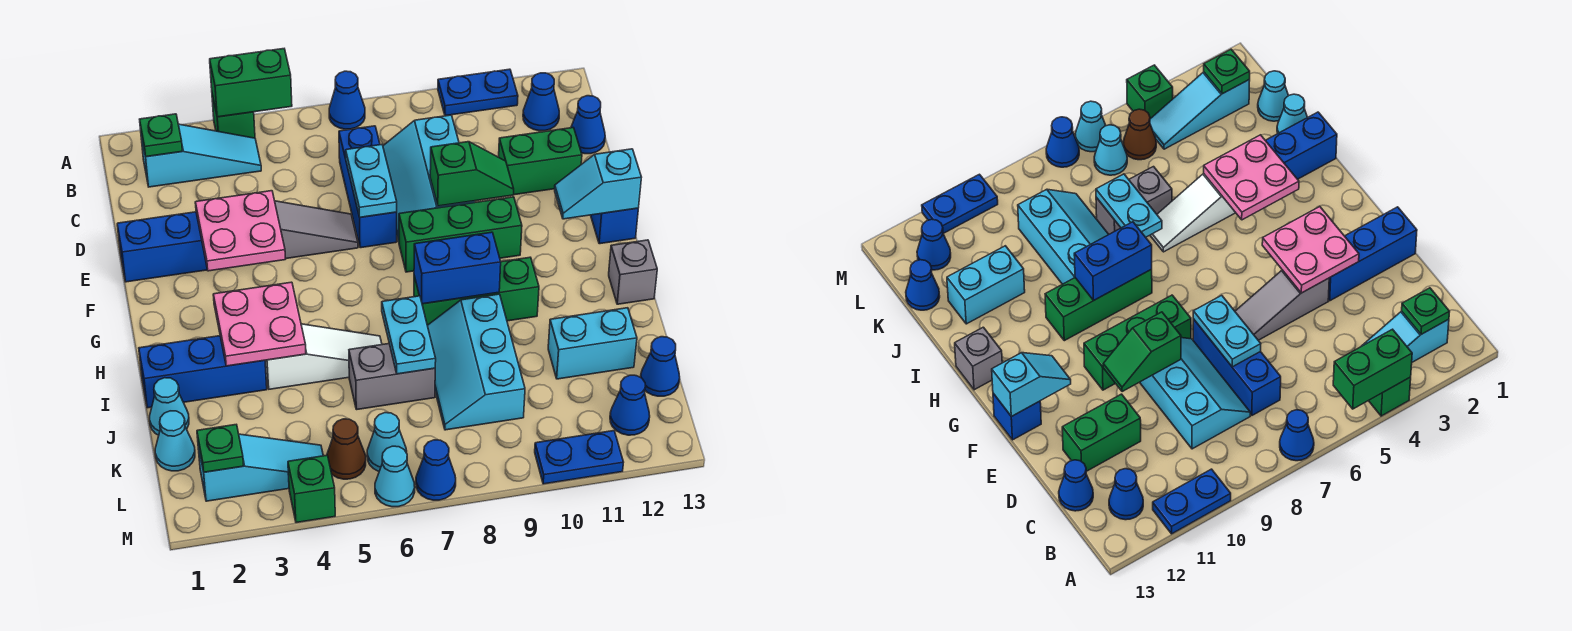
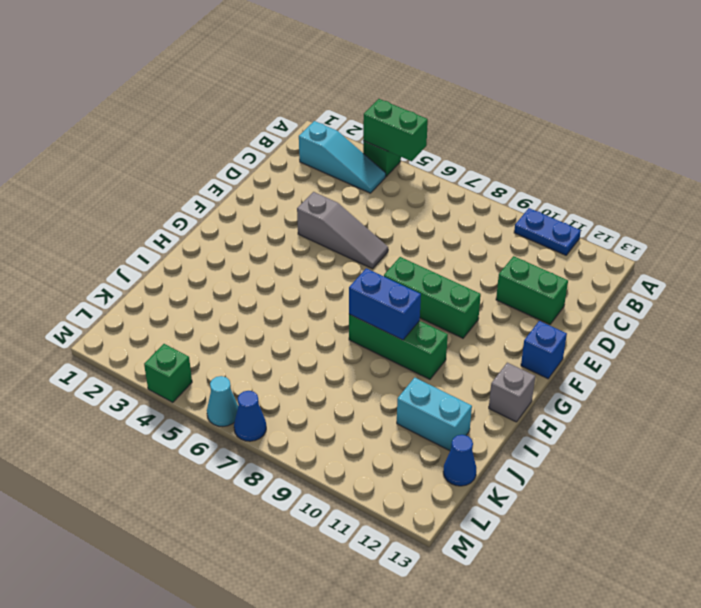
none -> blue 1x1 cone [329,71,365,129]
none -> blue 1x1 cone [523,73,559,131]
none -> blue 1x3 brick [339,126,397,248]
none -> cyan 2x3 slope [383,115,475,241]

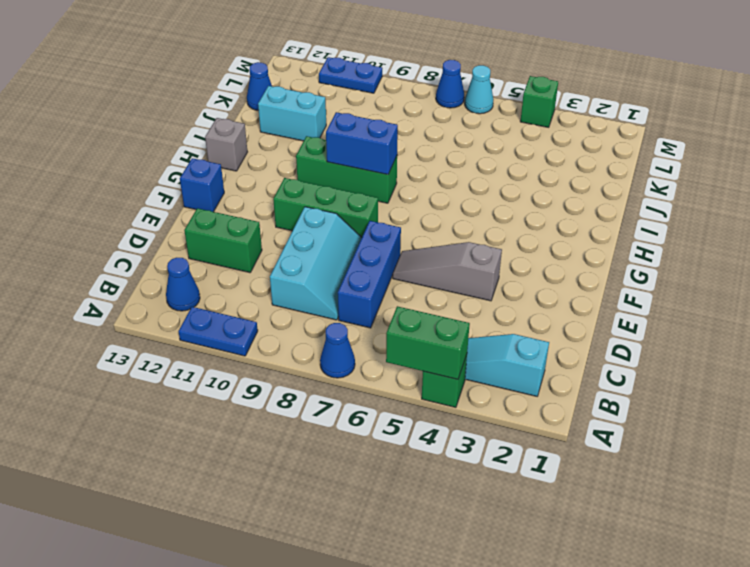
none -> blue 1x1 cone [571,96,605,154]
none -> blue 1x3 brick [117,212,207,282]
none -> blue 1x3 brick [139,336,267,408]
none -> white 1x3 slope [265,324,382,389]

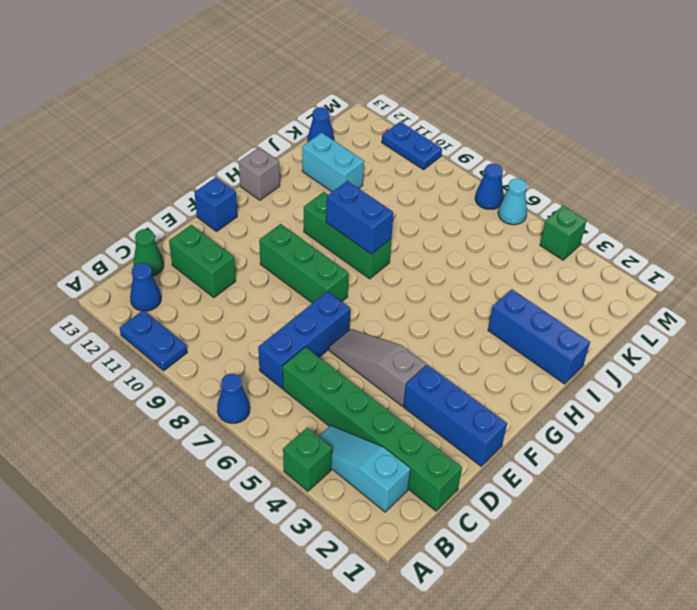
green 1x6 brick [283,347,462,511] -> none
green 1x1 cone [133,229,164,276] -> blue 1x1 cone [571,96,605,154]
none -> cyan 2x3 slope [383,115,475,241]
none -> white 1x3 slope [265,324,382,389]
none -> cyan 2x3 slope [427,294,525,430]
none -> cyan 1x1 cone [150,378,189,435]

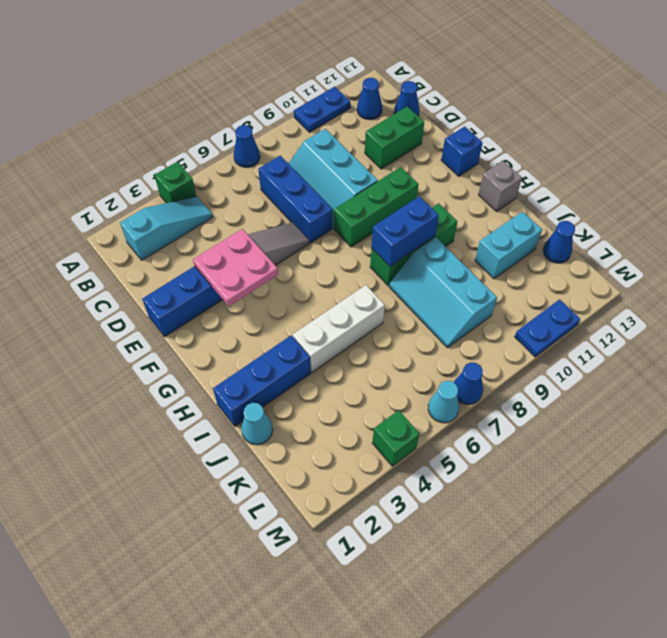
white 1x3 brick [293,285,385,372] -> white 1x3 slope [265,324,382,389]
none -> grey 1x2 brick [349,344,435,409]
none -> cyan 1x1 cone [155,411,195,471]
none -> cyan 1x3 slope [198,434,323,501]
none -> brown 1x1 cone [327,419,366,479]

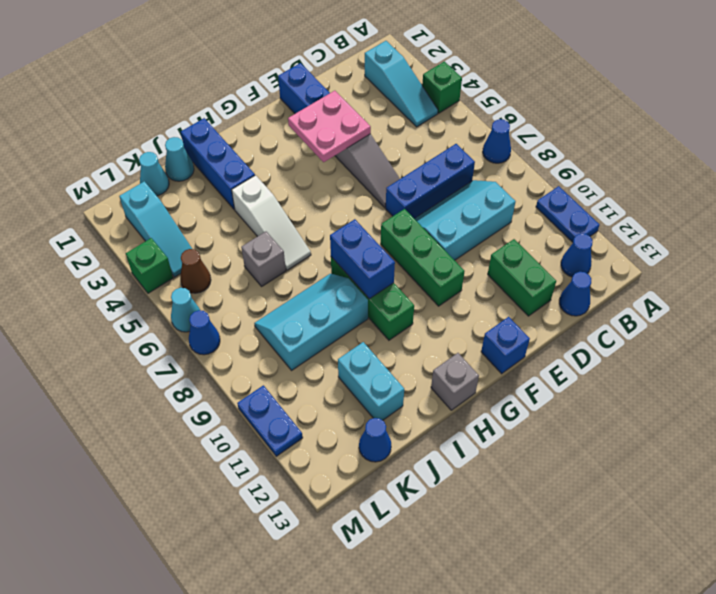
grey 1x1 brick [241,232,286,286] -> grey 1x2 brick [349,344,435,409]
none -> cyan 1x1 cone [367,413,407,471]
none -> blue 1x1 cone [610,375,650,435]
none -> green 1x2 brick [210,49,292,117]
none -> green 1x1 plate [140,114,182,157]

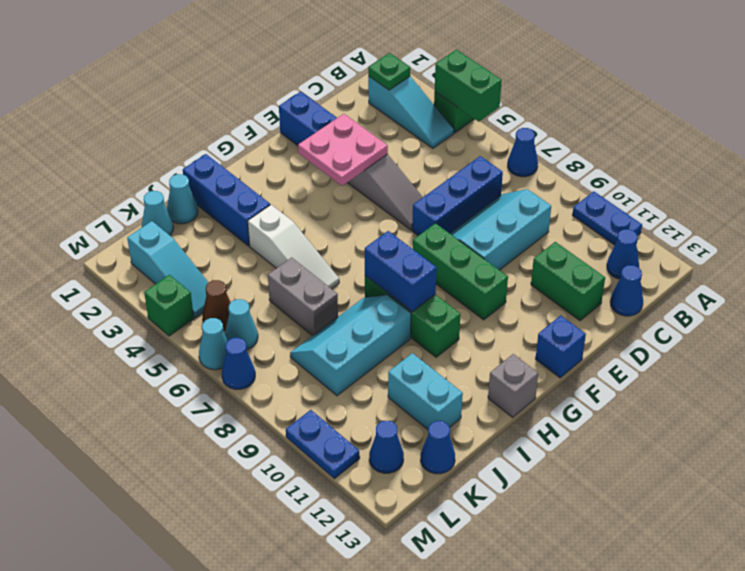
none -> cyan 1x2 plate [346,145,397,217]
none -> green 1x2 slope [430,142,514,206]
none -> cyan 1x2 slope [555,149,641,219]
none -> pink 2x2 plate [213,282,306,366]

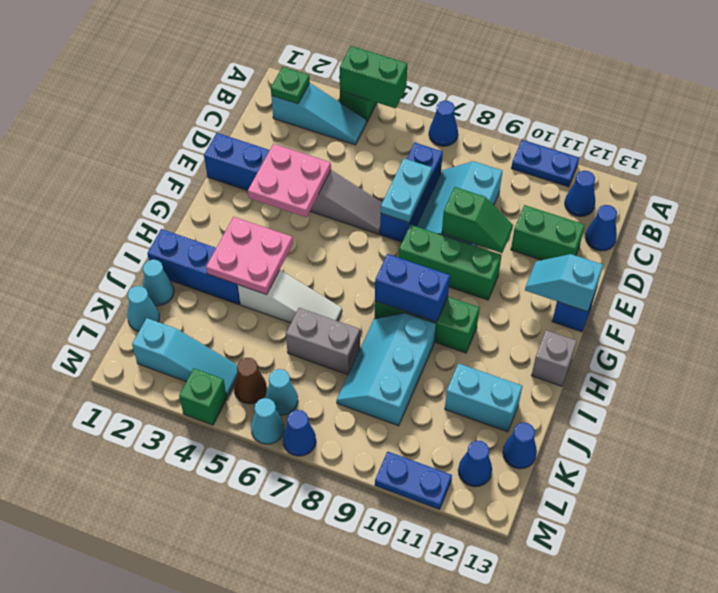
none -> cyan 1x2 plate [382,296,436,374]
none -> green 1x1 plate [197,425,244,472]

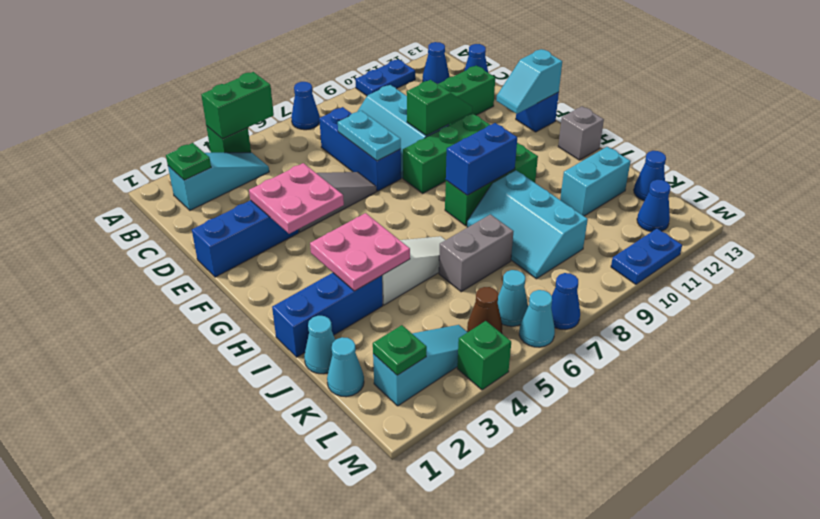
none -> cyan 1x2 plate [382,296,436,374]

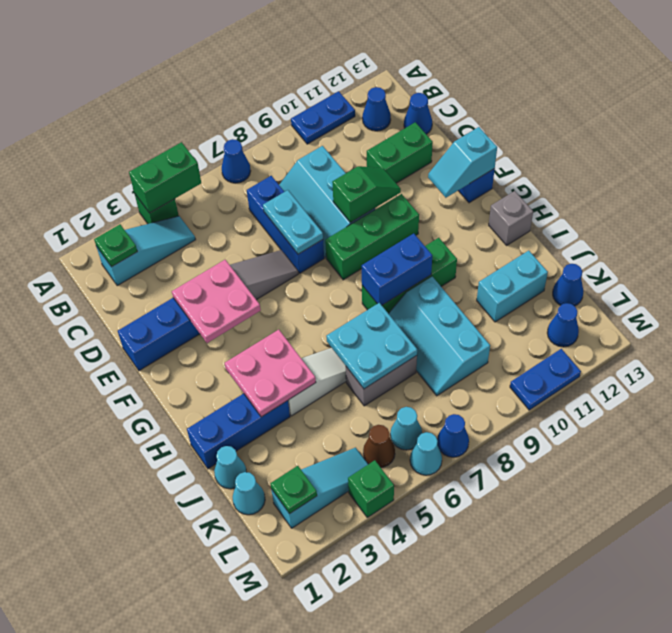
cyan 2x2 plate [326,303,417,389] -> cyan 1x2 plate [382,296,436,374]

